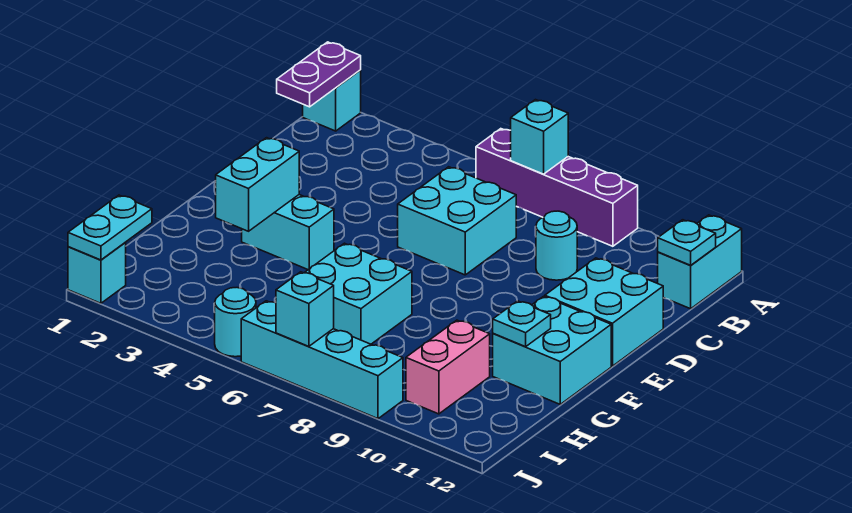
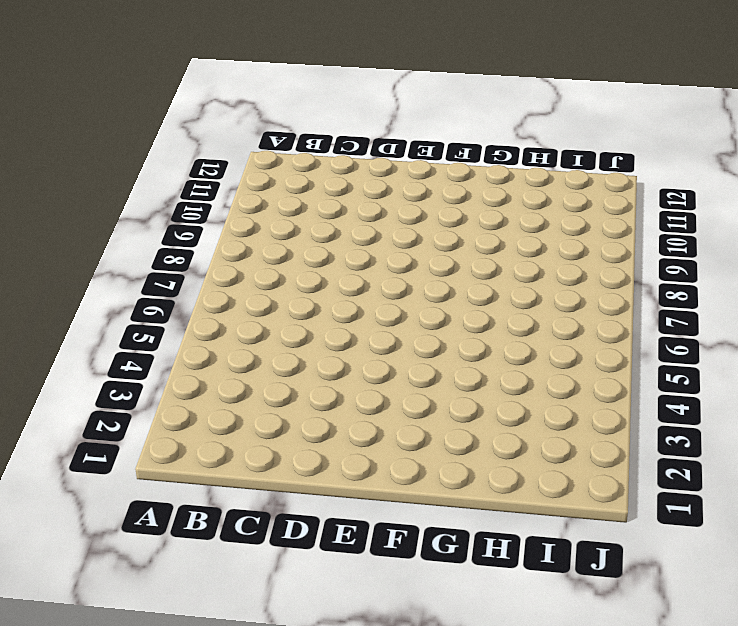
none -> cyan 1x1 brick [303,70,361,131]
none -> purple 1x4 brick [476,129,638,246]
none -> cyan 1x2 brick [658,215,742,309]

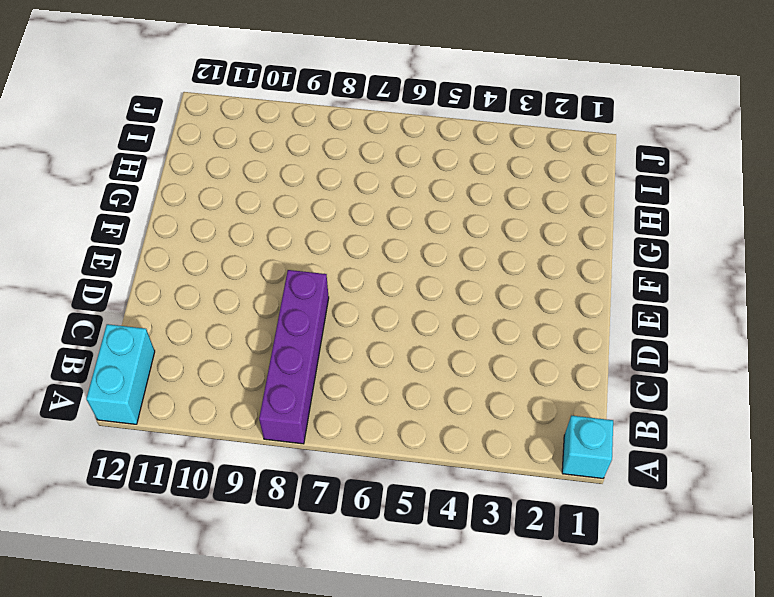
purple 1x4 brick [259,270,329,444] -> purple 1x4 brick turned to [476,129,638,246]
none -> cyan 2x2 brick [398,167,516,275]
none -> cyan 1x1 round brick [536,211,577,280]
none -> cyan 2x2 brick [545,258,663,366]

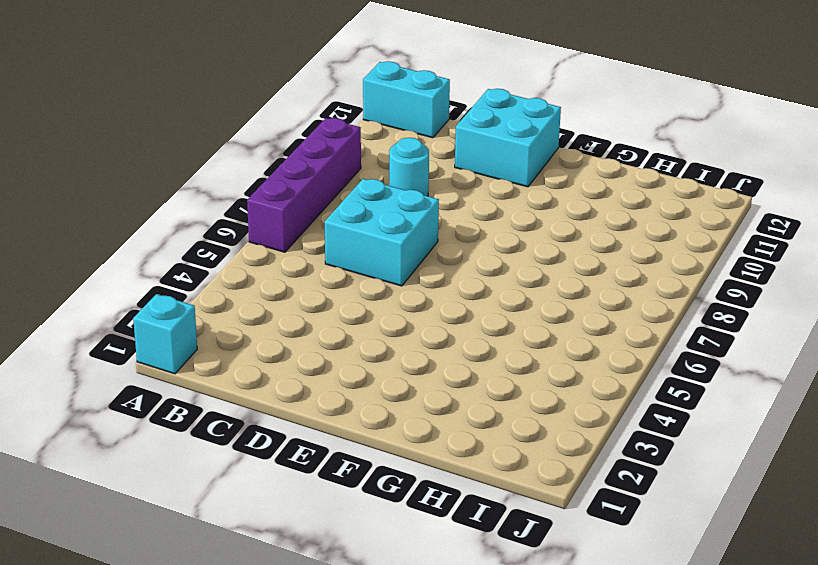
none -> cyan 1x2 brick [242,195,334,270]
none -> cyan 2x2 brick [493,296,611,404]
none -> cyan 2x2 brick [304,243,412,344]

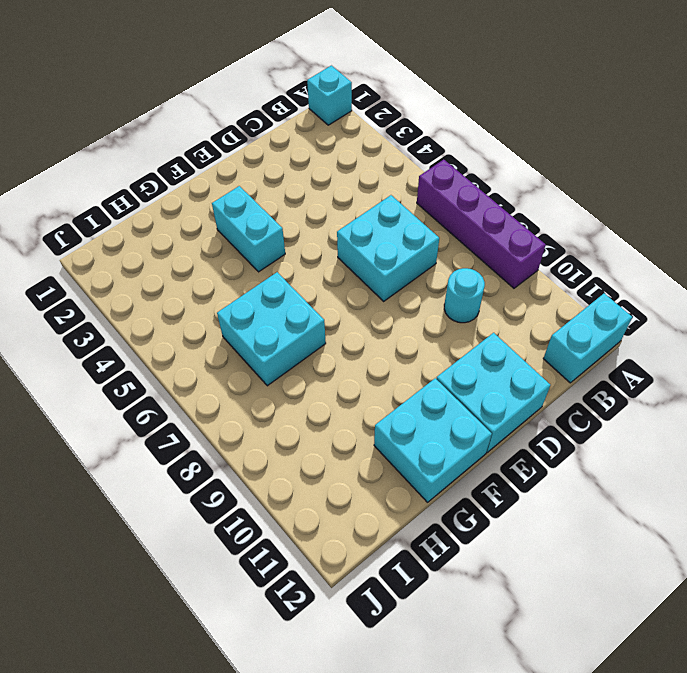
none -> pink 1x2 brick [406,320,490,414]
none -> cyan 1x1 brick [68,243,126,303]
none -> cyan 1x1 round brick [215,288,256,357]

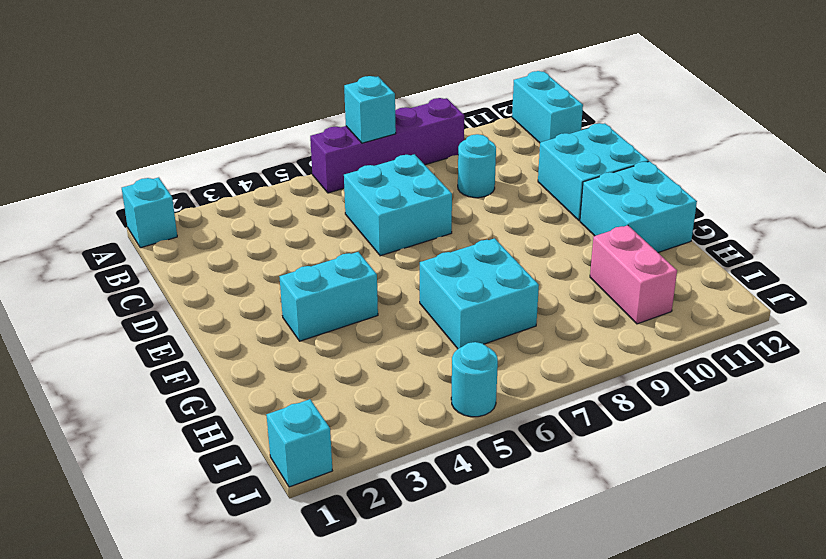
none -> cyan 1x4 brick [241,301,403,419]
none -> purple 1x2 plate [277,42,361,107]
none -> cyan 1x1 plate [658,220,716,265]

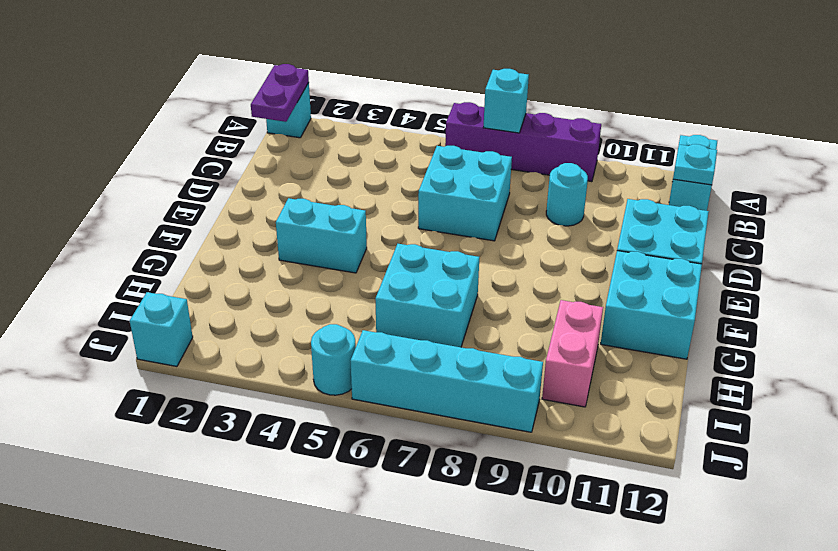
none -> cyan 1x2 brick [216,138,299,231]
none -> cyan 1x1 plate [493,301,551,347]
none -> cyan 1x2 plate [68,195,152,260]

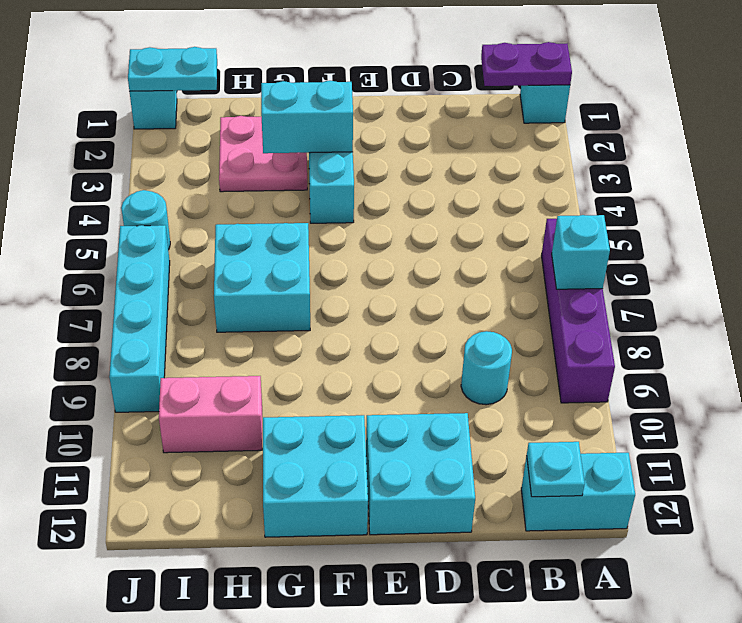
pink 2x2 plate [219,116,307,192] -> none
none -> cyan 2x2 brick [398,167,516,275]
none -> cyan 1x1 plate [493,301,551,347]
none -> cyan 1x1 brick [276,272,334,346]

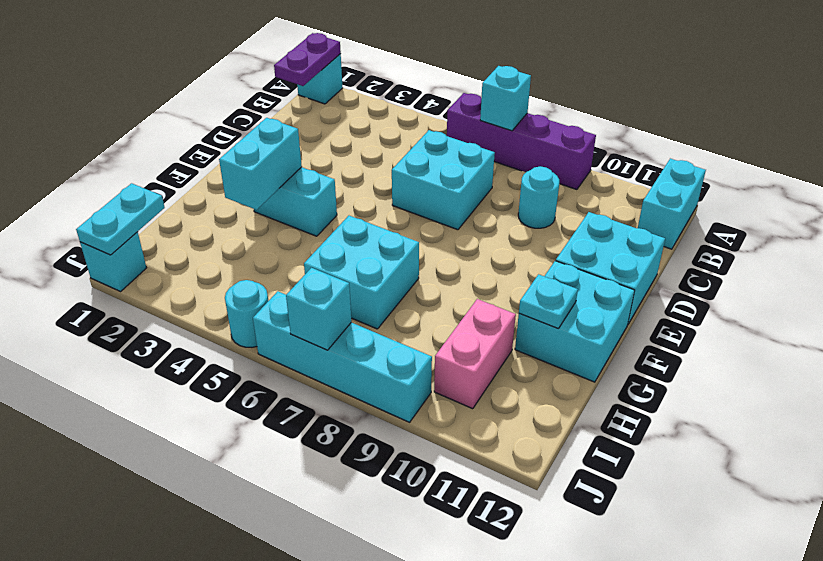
none -> cyan 1x1 plate [658,220,716,265]

